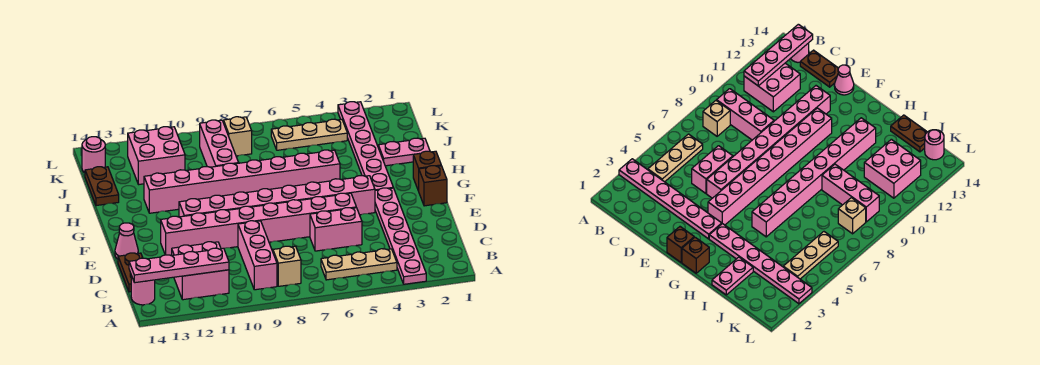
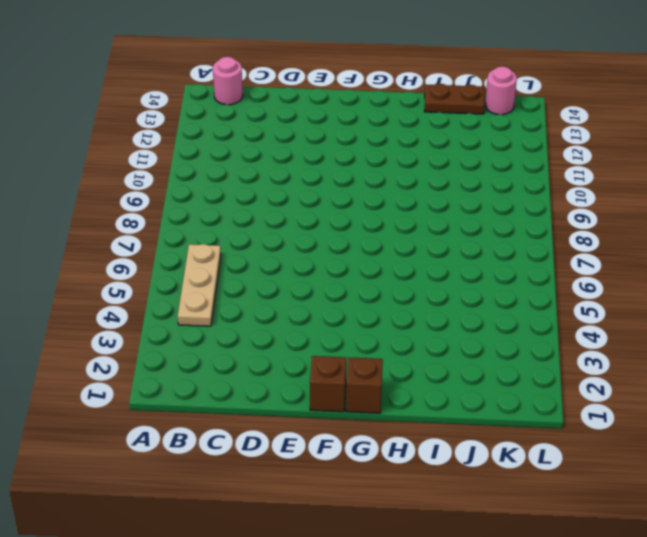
none -> pink 1x6 plate [375,188,426,284]
none -> tan 1x1 brick [273,246,301,286]
none -> pink 1x3 brick [238,221,277,290]

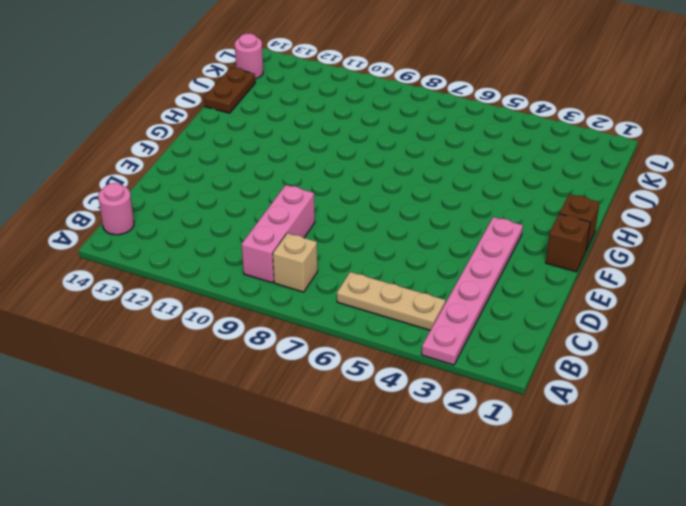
none -> pink 2x2 brick [172,242,229,300]
none -> brown 1x2 plate [118,253,143,292]
none -> pink 1x2 brick [310,208,362,251]

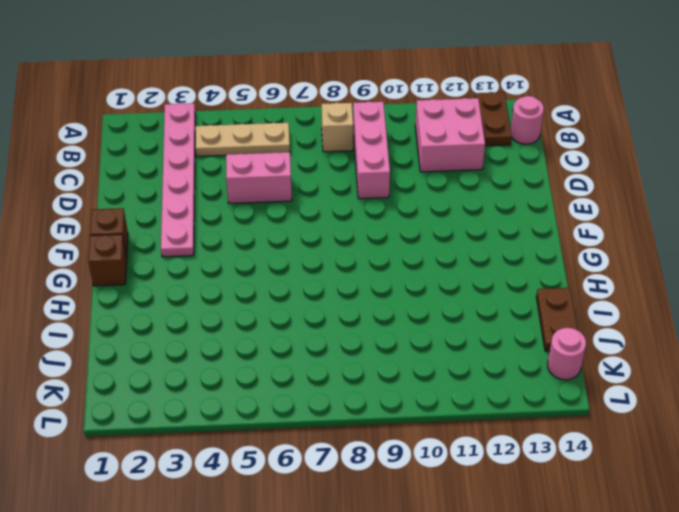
brown 1x2 plate [475,92,511,146] -> brown 1x2 plate moved to [118,253,143,292]
none -> pink 1x8 brick [161,193,356,256]
none -> pink 1x1 cone [115,223,138,259]
none -> pink 1x8 brick [179,176,375,217]

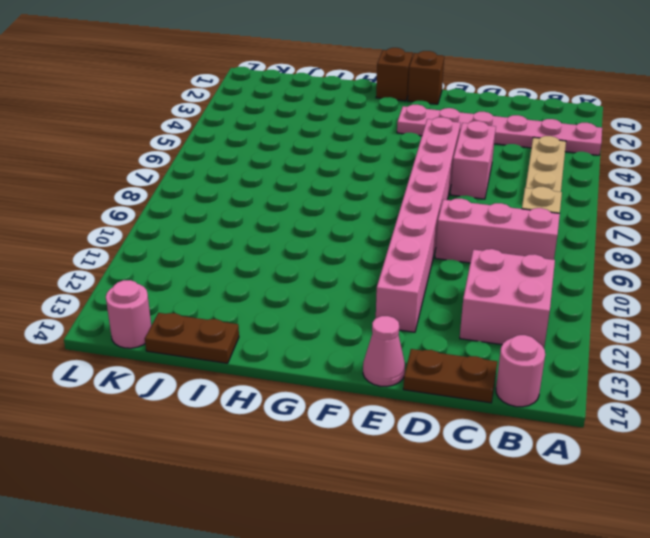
none -> pink 1x8 brick [179,176,375,217]
none -> pink 1x6 plate [338,102,393,191]
none -> pink 1x8 brick [144,150,340,213]

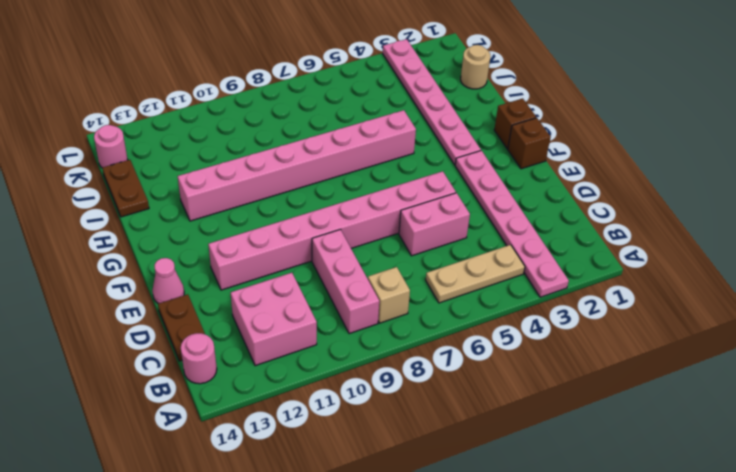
tan 1x1 round brick [461,45,490,89] -> none
none -> pink 1x8 brick [179,176,375,217]
none -> pink 1x2 plate [378,138,430,166]
none -> pink 1x3 brick [200,120,239,167]

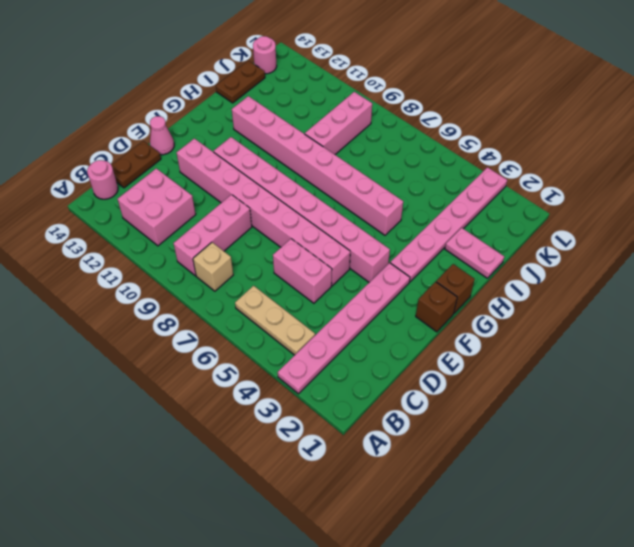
none -> pink 2x2 brick [128,127,185,185]
none -> tan 1x3 plate [271,119,347,150]
none -> tan 1x1 brick [223,117,252,156]

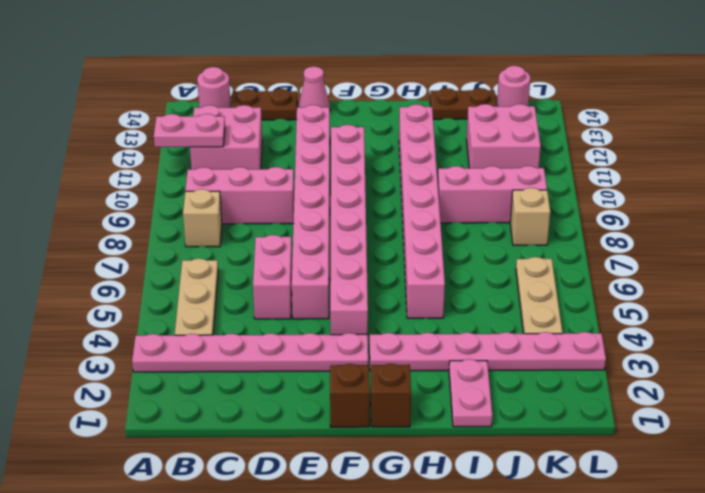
pink 1x2 plate [154,114,225,147] -> pink 1x4 plate [129,248,229,283]

